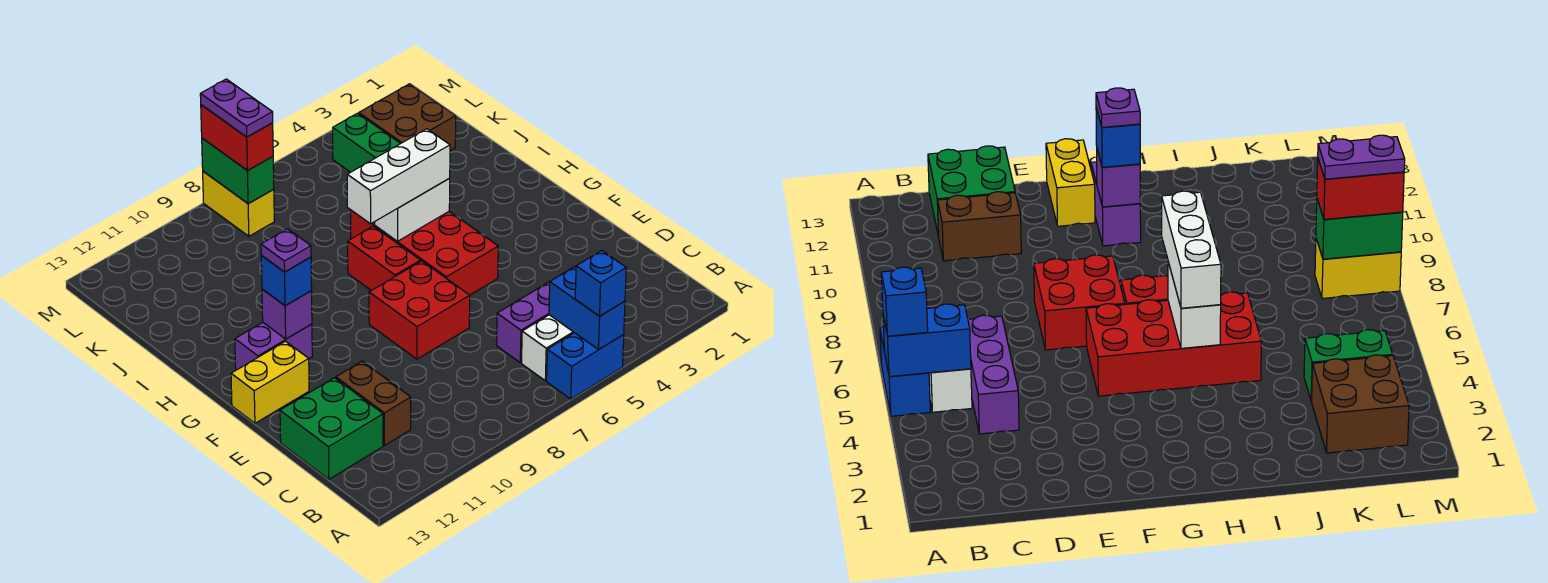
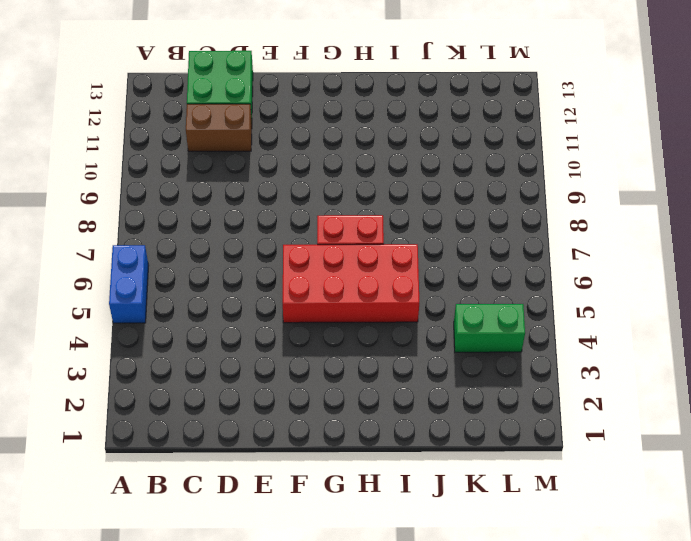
none -> white 1x2 brick [522,315,574,381]
none -> purple 1x3 brick [497,282,550,363]
none -> red 2x2 brick [369,261,470,359]

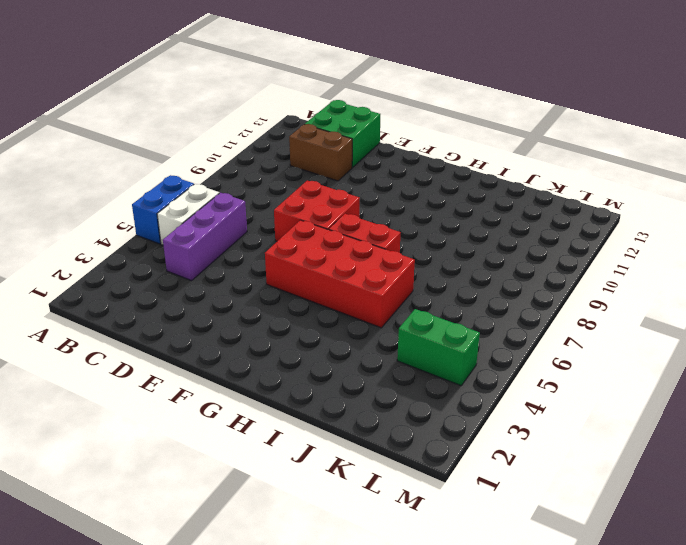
none -> yellow 1x2 brick [231,341,309,423]
none -> purple 1x2 brick [235,322,312,370]
none -> brown 2x2 brick [359,84,456,151]

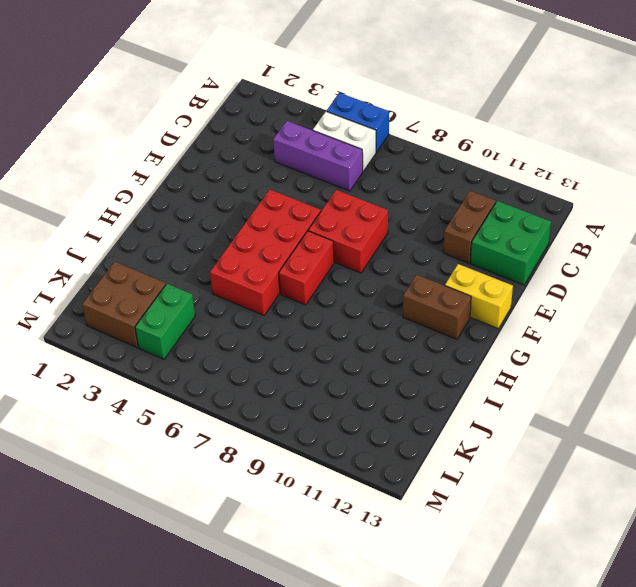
brown 1x2 brick [403,275,471,339] -> purple 1x2 brick [235,322,312,370]
none -> yellow 1x2 brick [203,171,274,236]
none -> blue 1x2 brick [549,266,625,350]
none -> purple 1x1 brick [262,289,312,339]

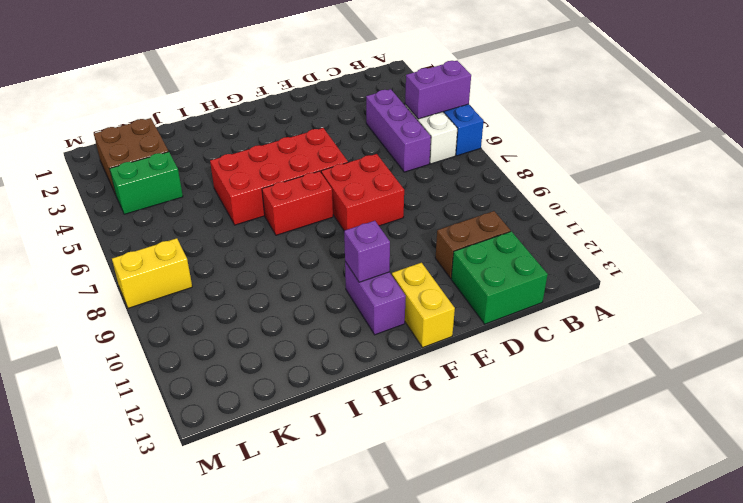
purple 1x2 brick [405,61,471,119] -> blue 1x2 brick [549,266,625,350]
none -> white 1x2 brick [375,178,450,241]
none -> green 1x2 brick [202,138,274,204]
none -> blue 1x1 brick [575,251,626,316]

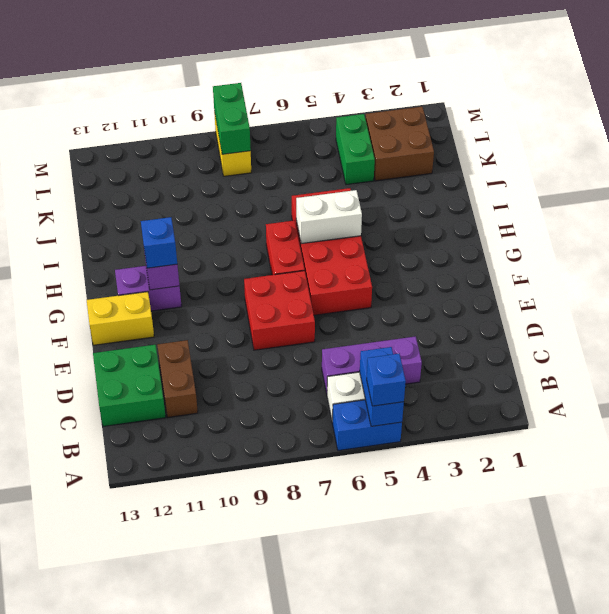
none -> white 1x3 brick [347,129,450,224]
none -> red 1x2 brick [201,105,273,171]
none -> purple 1x1 plate [261,229,311,272]

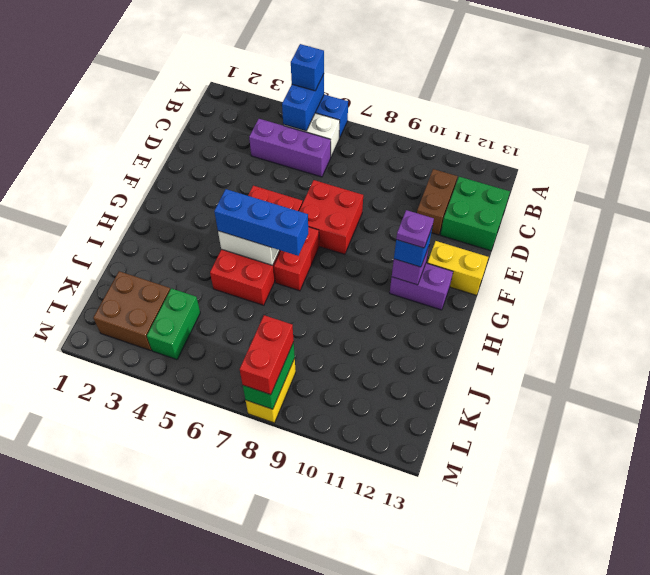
blue 1x3 brick [214,189,308,256] -> white 1x3 brick [347,129,450,224]
none -> purple 1x2 plate [200,79,273,137]

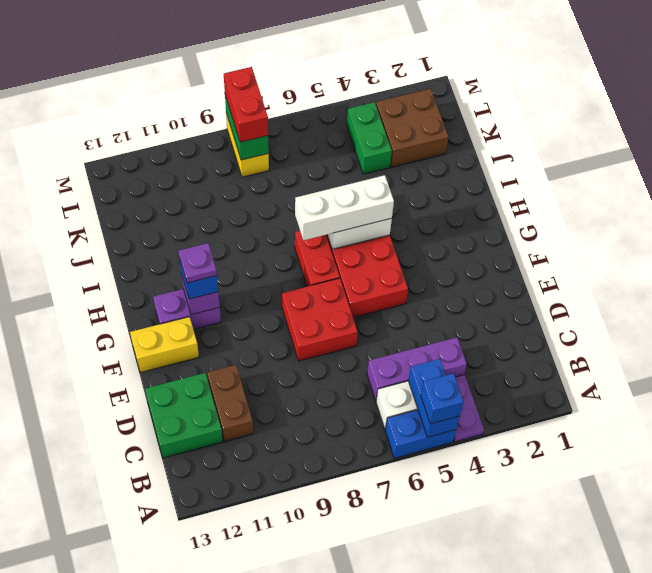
purple 1x2 plate [454,375,484,442] -> purple 1x2 plate moved to [200,79,273,137]

